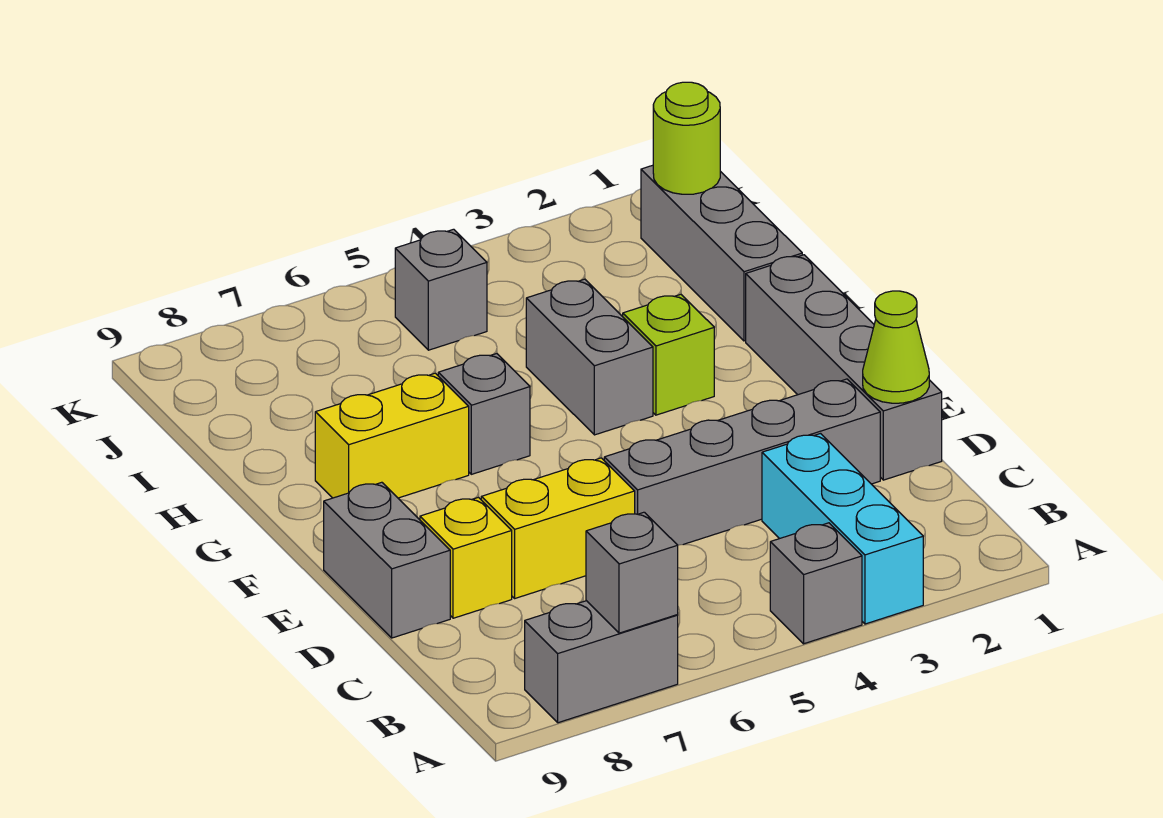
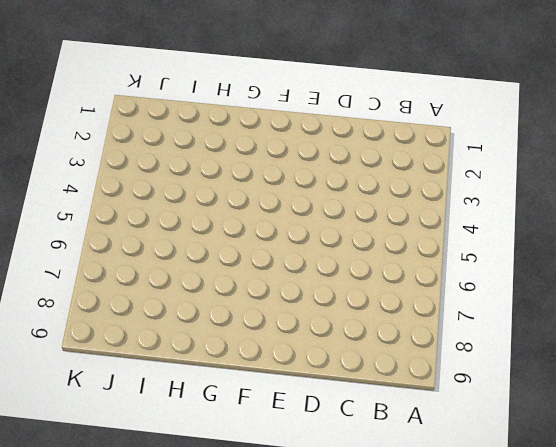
none -> cyan 1x3 brick [762,434,923,624]
none -> grey 1x1 brick [770,523,862,644]
none -> grey 1x2 brick [525,601,678,723]

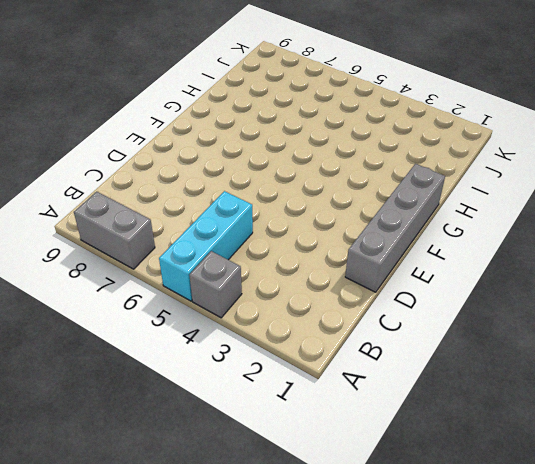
cyan 1x3 brick [159,191,253,301] -> cyan 1x3 brick moved to [762,434,923,624]
none -> grey 1x4 brick [604,379,880,545]
none -> yellow 1x2 brick [481,458,635,598]
none -> yellow 1x1 brick [420,497,512,618]

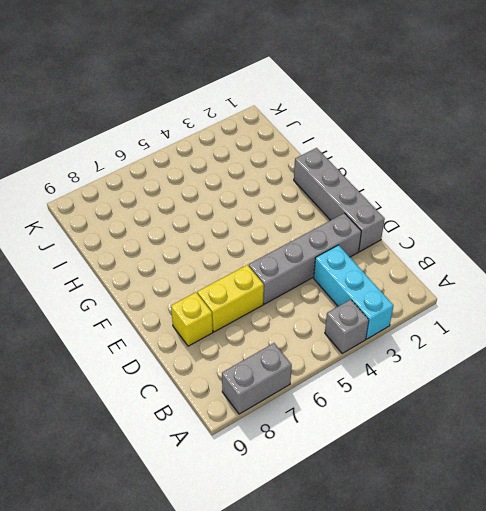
none -> grey 1x2 brick [324,482,450,638]
none -> lime 1x1 brick [623,294,714,415]
none -> grey 1x2 brick [526,279,653,435]

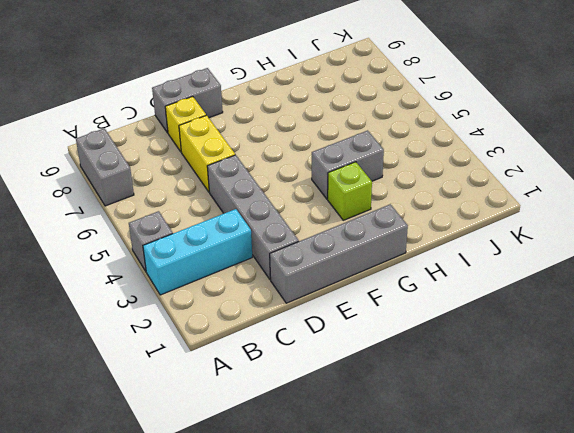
none -> grey 1x1 brick [438,354,530,474]
none -> yellow 1x2 brick [315,373,469,498]
none -> grey 1x3 brick [641,165,802,341]

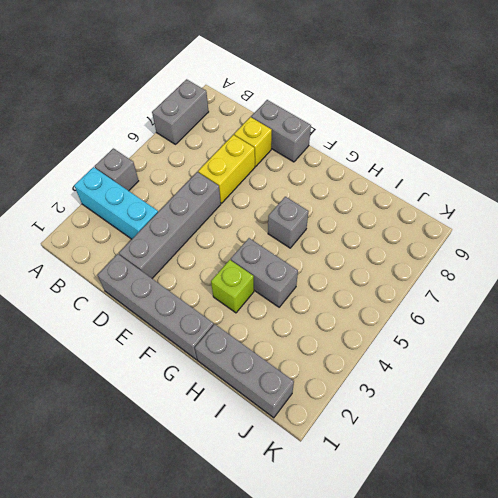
none -> yellow 1x2 brick [315,373,469,498]
none -> grey 1x1 brick [395,229,487,350]
none -> grey 1x1 brick [586,512,678,633]

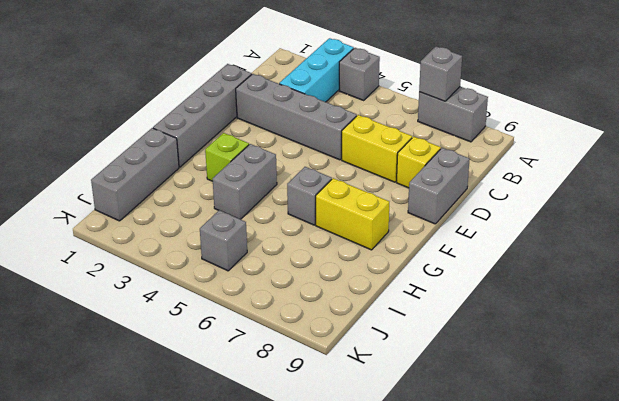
none -> lime 1x1 cone [863,291,929,403]
none -> lime 1x1 round brick [653,82,720,194]

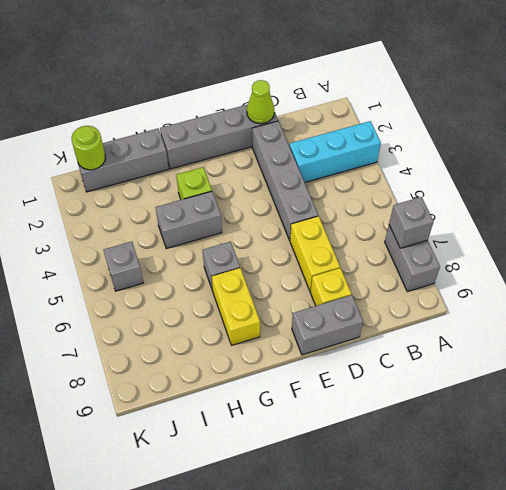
none -> grey 1x1 brick [770,523,862,644]

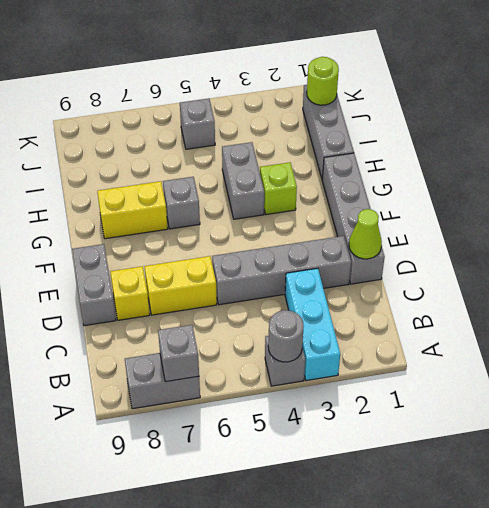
grey 1x1 round brick [268,310,304,362] -> none

